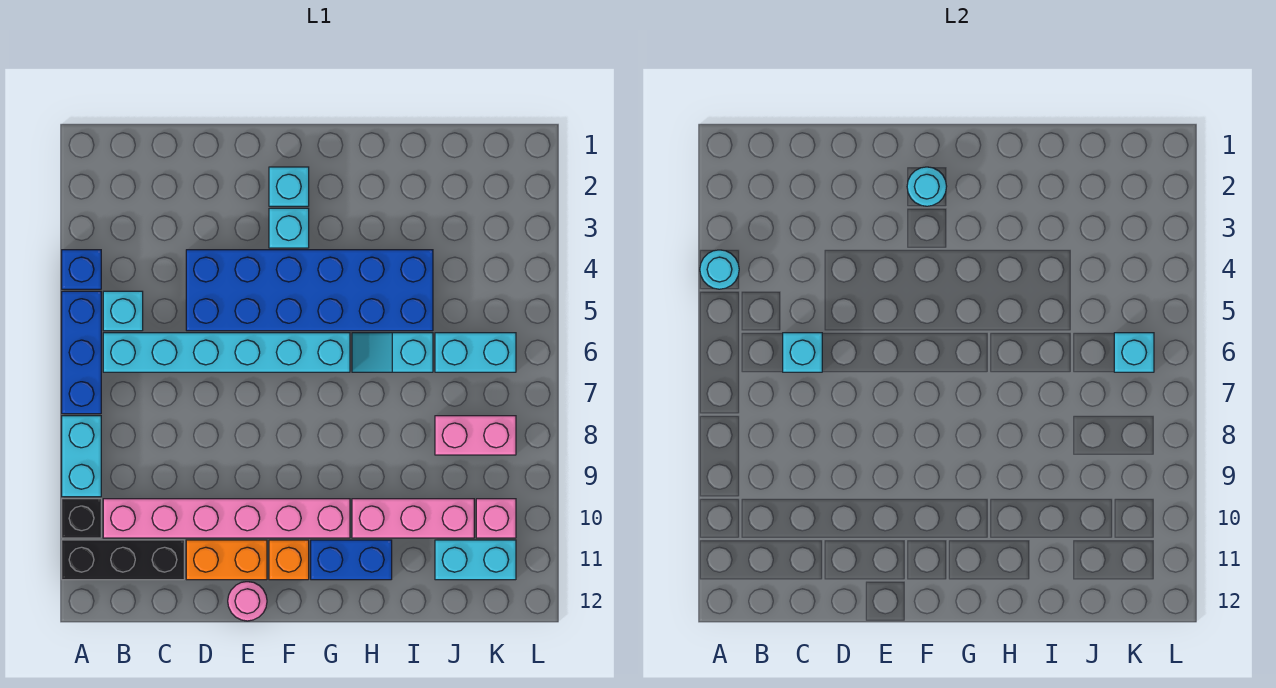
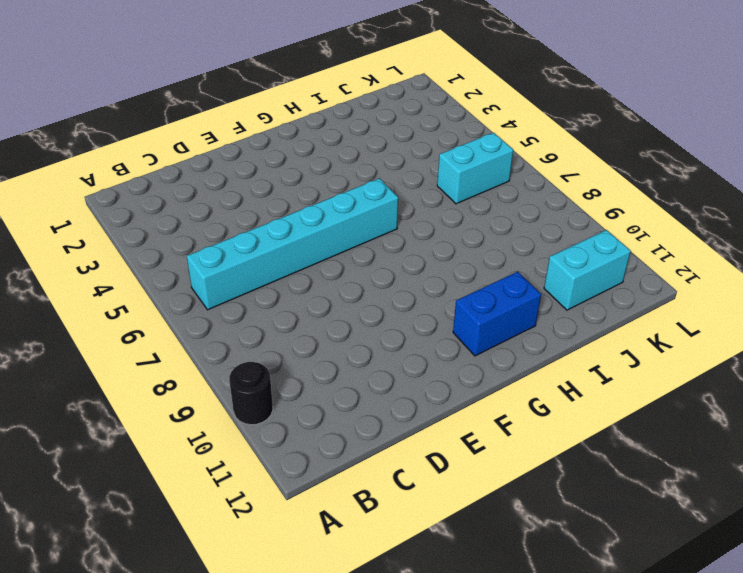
black 1x1 round brick [229,362,273,425] -> black 1x1 brick [62,499,101,538]
none -> blue 1x1 brick [62,250,101,289]
none -> blue 1x3 brick [62,291,101,414]
none -> cyan 1x2 brick [62,416,101,497]

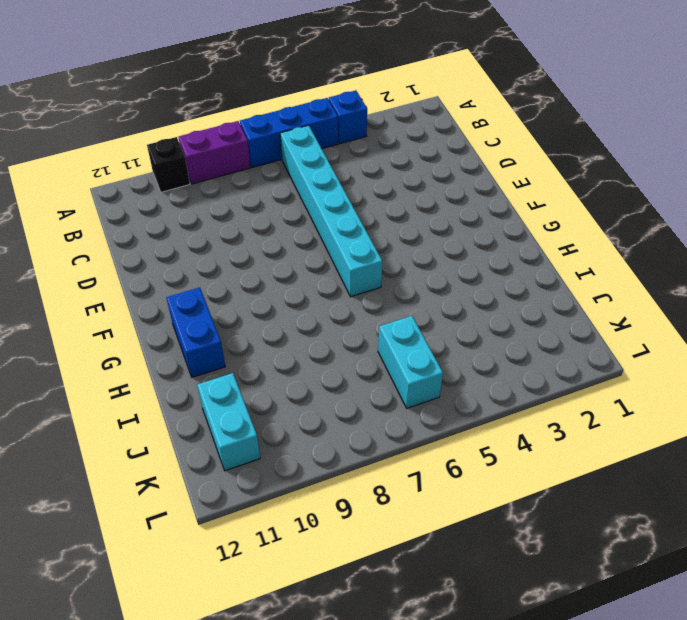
purple 1x2 brick [179,121,251,184] -> cyan 1x2 brick [62,416,101,497]
none -> black 1x3 brick [62,540,184,580]
none -> cyan 1x1 brick [103,291,143,331]
none -> pink 1x6 brick [103,499,350,538]

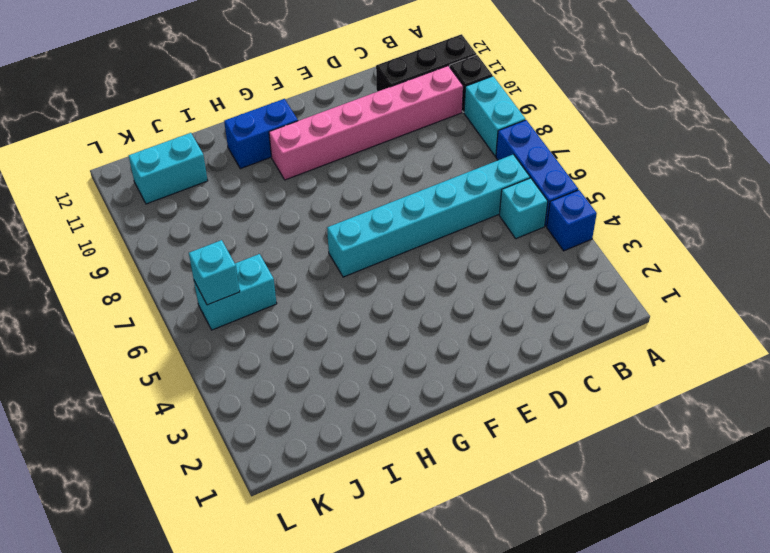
none -> blue 2x6 brick [186,250,433,331]
none -> orange 1x2 brick [186,540,267,580]
none -> pink 1x1 round brick [228,582,267,621]

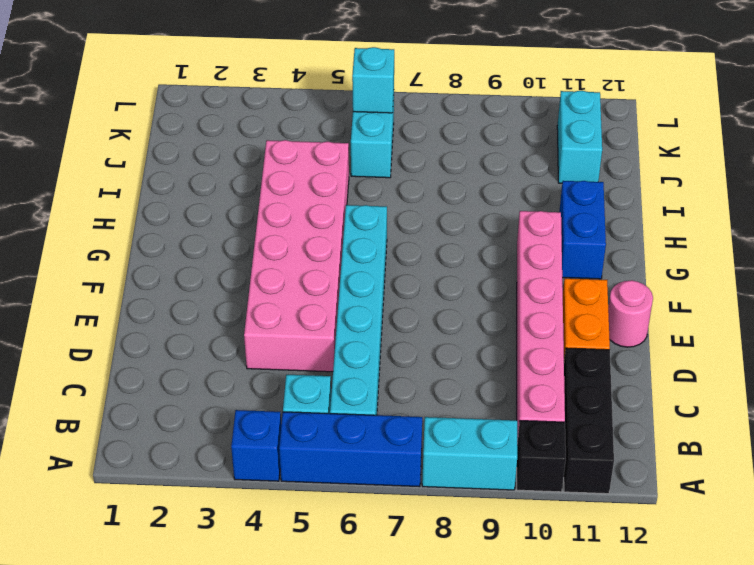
pink 2x6 brick [244,140,349,372] -> blue 2x6 brick [186,250,433,331]
none -> cyan 1x1 brick [269,167,309,206]
none -> cyan 1x1 brick [269,208,309,248]
none -> orange 1x1 brick [269,540,309,580]

